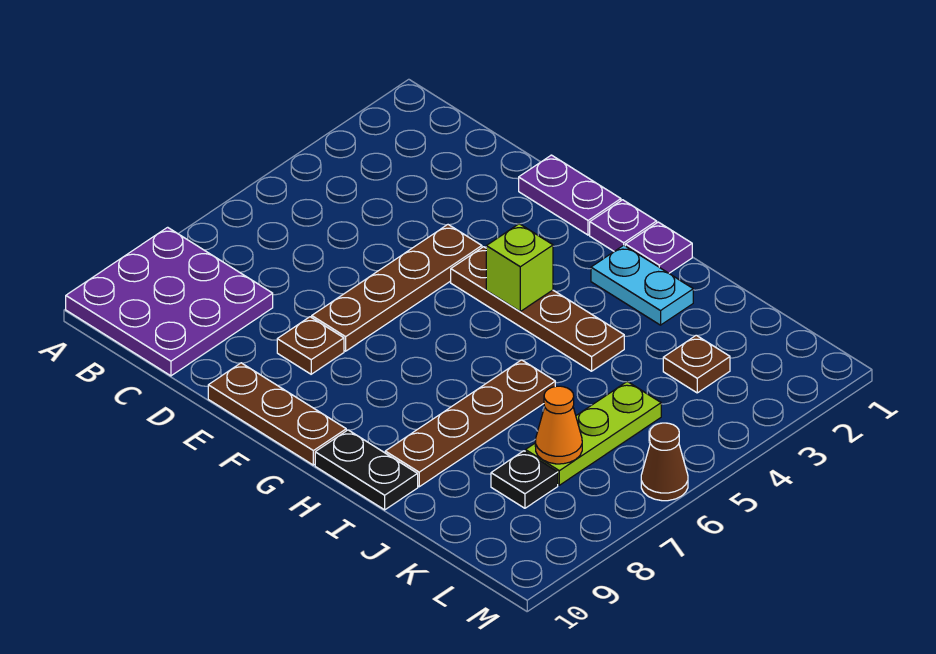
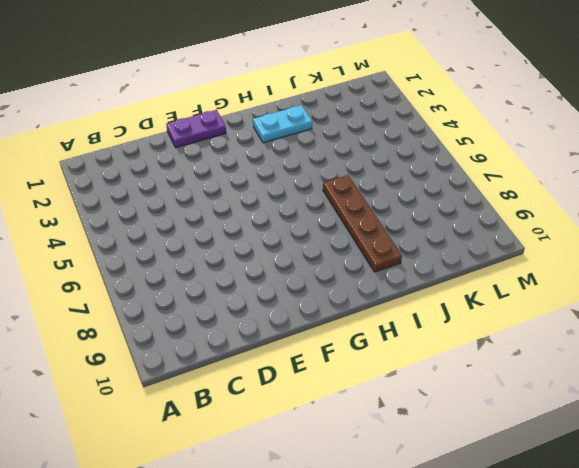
none -> purple 3x3 plate [66,227,273,376]
none -> brown 1x4 plate [312,225,482,351]
none -> brown 1x1 plate [277,317,344,374]

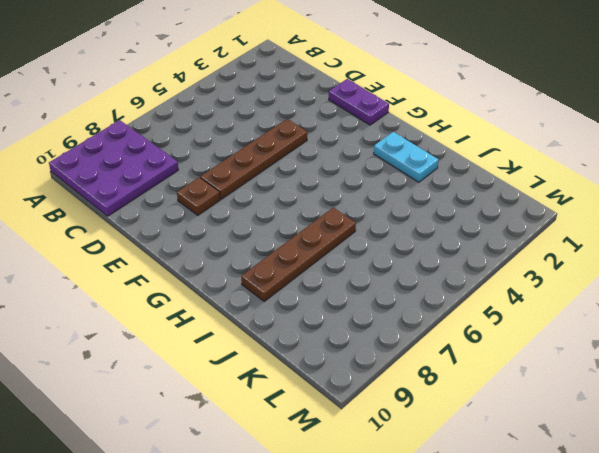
none -> brown 1x3 plate [208,363,346,465]
none -> brown 1x4 plate [451,247,624,371]
none -> purple 1x1 plate [590,200,657,251]

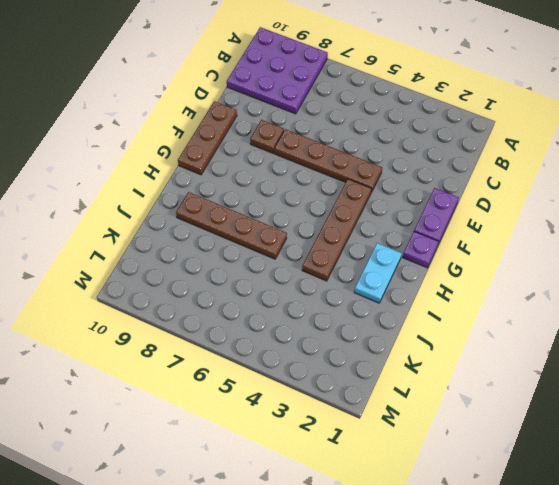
none -> purple 1x1 plate [625,222,692,273]
none -> black 1x2 plate [315,430,418,510]
none -> brown 1x1 plate [663,335,730,393]

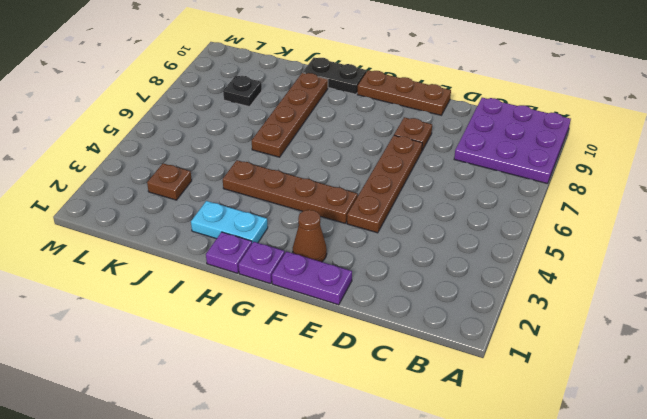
brown 1x1 cone [293,210,327,262] -> brown 1x1 cone moved to [641,423,688,501]
none -> lime 1x3 plate [525,382,661,485]
none -> lime 1x1 brick [486,224,553,311]
none -> orange 1x1 cone [535,386,582,464]

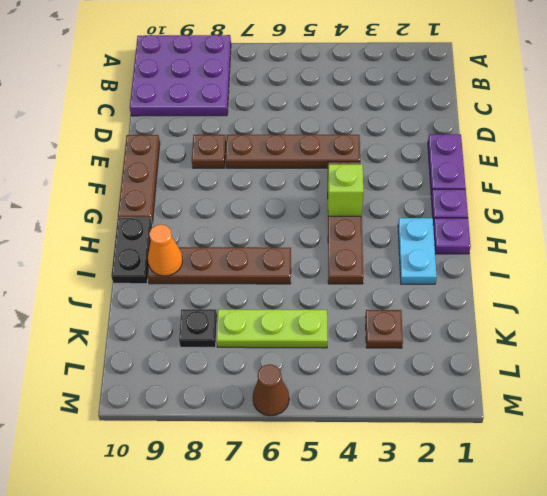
orange 1x1 cone [148,224,183,276] -> orange 1x1 cone moved to [535,386,582,464]

